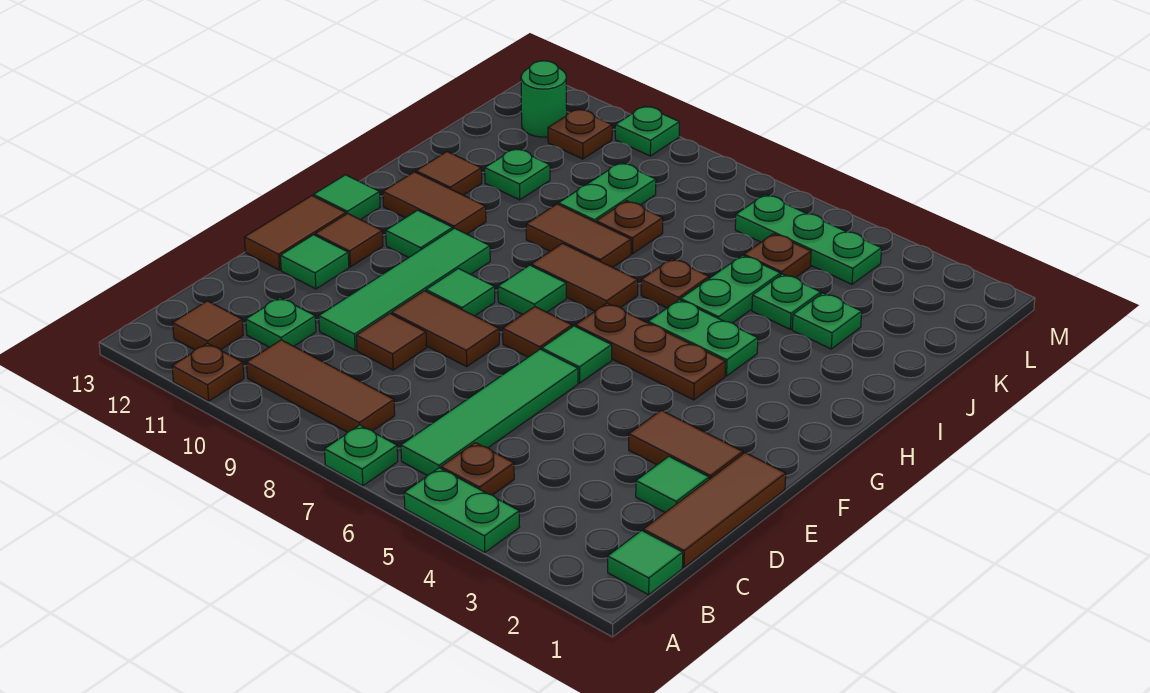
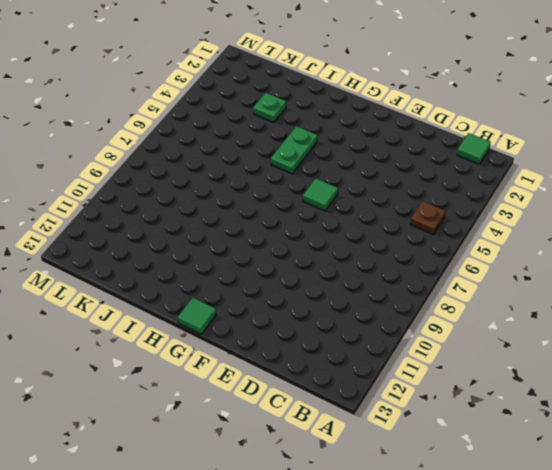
none -> green 1x2 plate [404,468,519,552]
none -> green 1x1 plate [325,425,398,486]
none -> brown 1x1 plate [172,343,244,401]
none -> green 1x4 tile [401,349,578,476]

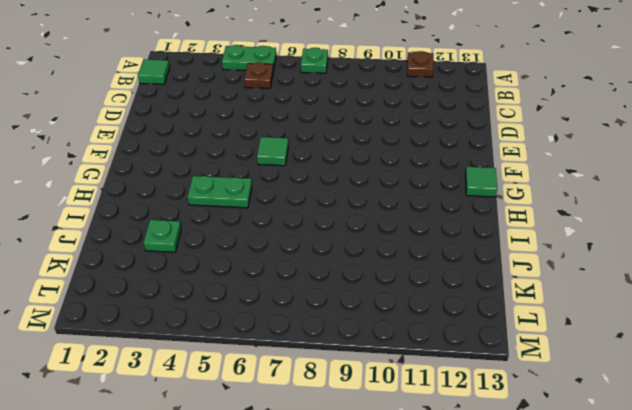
none -> green 1x4 tile [401,349,578,476]
none -> brown 1x3 tile [247,340,395,432]
none -> brown 1x1 tile [173,301,243,350]
none -> brown 1x3 tile [643,453,786,567]

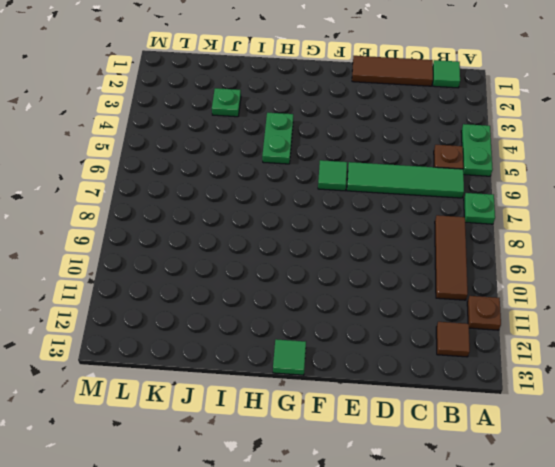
none -> green 1x1 plate [246,298,316,347]
none -> green 1x1 tile [636,457,709,512]
none -> brown 1x1 tile [356,313,427,370]
none -> green 1x4 tile [319,228,490,350]

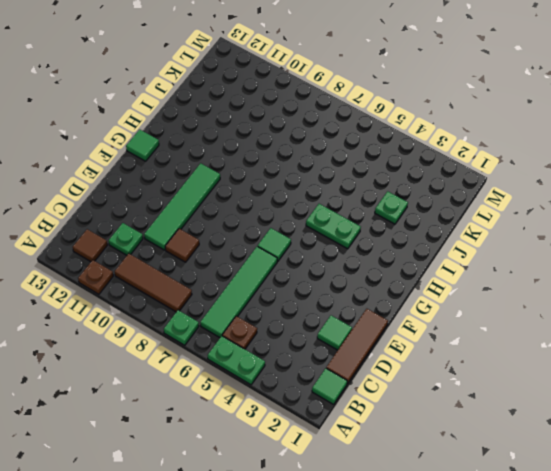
none -> brown 1x2 tile [629,410,743,479]
none -> brown 1x2 tile [392,291,499,366]
none -> green 1x1 tile [280,235,349,289]
none -> brown 1x2 tile [244,196,346,270]

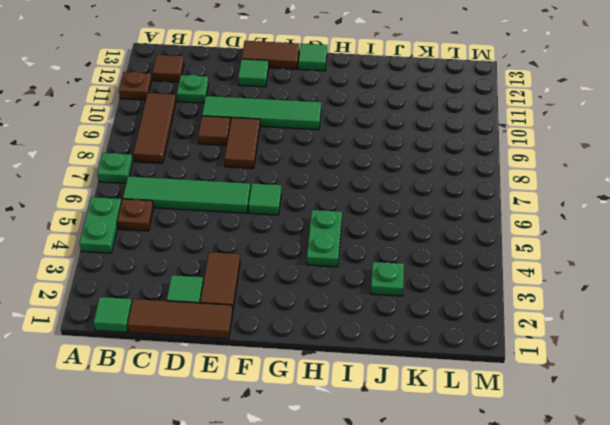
none -> brown 1x1 tile [503,307,572,357]
none -> green 1x1 tile [426,269,495,316]
none -> brown 1x1 tile [315,213,383,267]
none -> brown 1x3 plate [576,303,726,400]

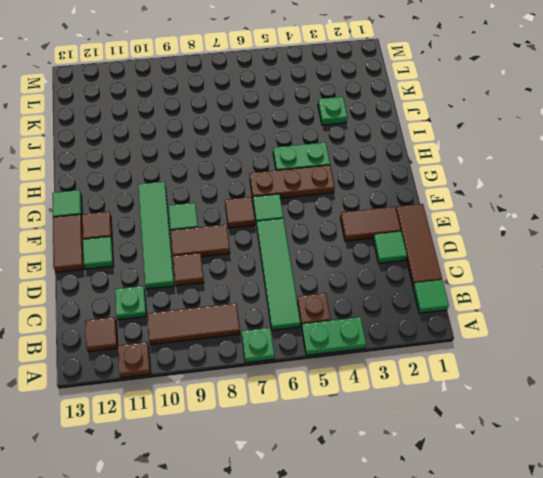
none -> green 1x1 tile [498,265,566,315]
none -> green 1x1 tile [386,210,453,258]
none -> brown 1x2 tile [531,243,638,311]
none -> brown 1x2 tile [383,172,486,234]

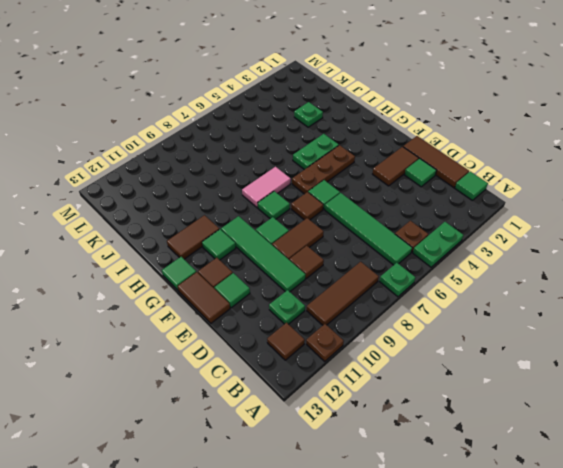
pink 1x2 tile [242,167,291,208] -> brown 1x2 tile [531,243,638,311]
none -> green 1x2 plate [681,255,780,323]
none -> brown 1x1 plate [641,259,709,308]
none -> brown 1x2 tile [526,204,631,267]
none -> brown 1x1 tile [416,152,482,195]

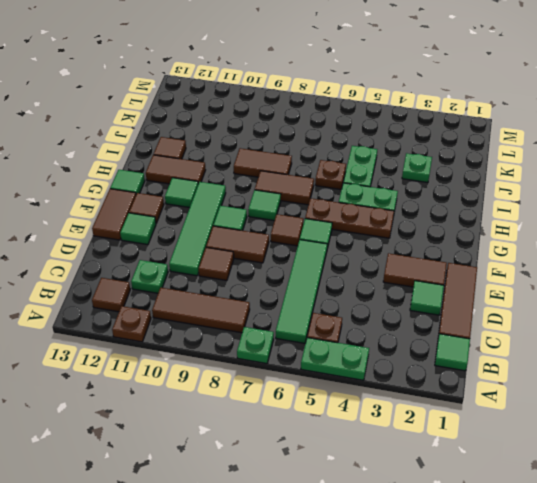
none -> green 1x1 plate [752,274,821,329]
none -> brown 1x1 plate [596,201,663,254]
none -> green 1x2 plate [559,163,656,222]
none -> green 1x1 plate [485,149,550,200]

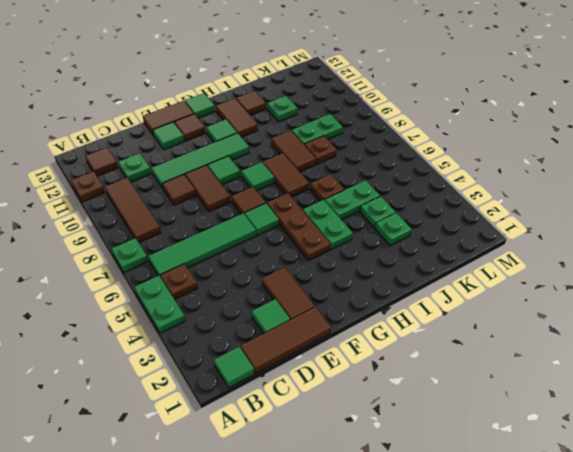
none -> brown 1x1 plate [744,234,811,278]
none -> green 1x3 plate [735,195,882,284]
none -> brown 1x1 plate [548,109,612,159]
none -> green 1x1 round brick [521,61,567,137]

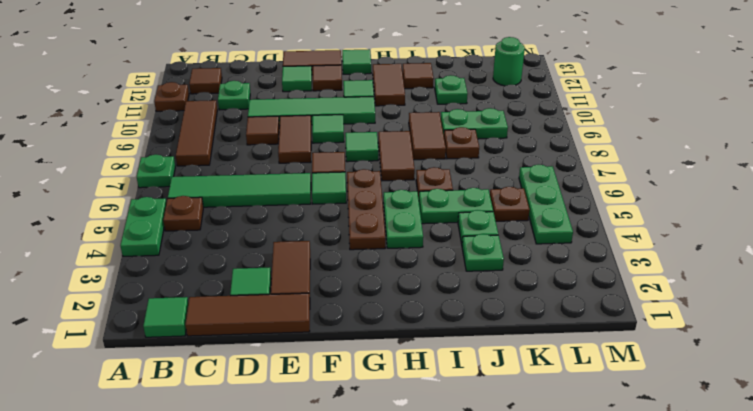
none -> brown 1x1 plate [548,109,612,159]
none -> green 1x1 plate [615,106,679,156]

